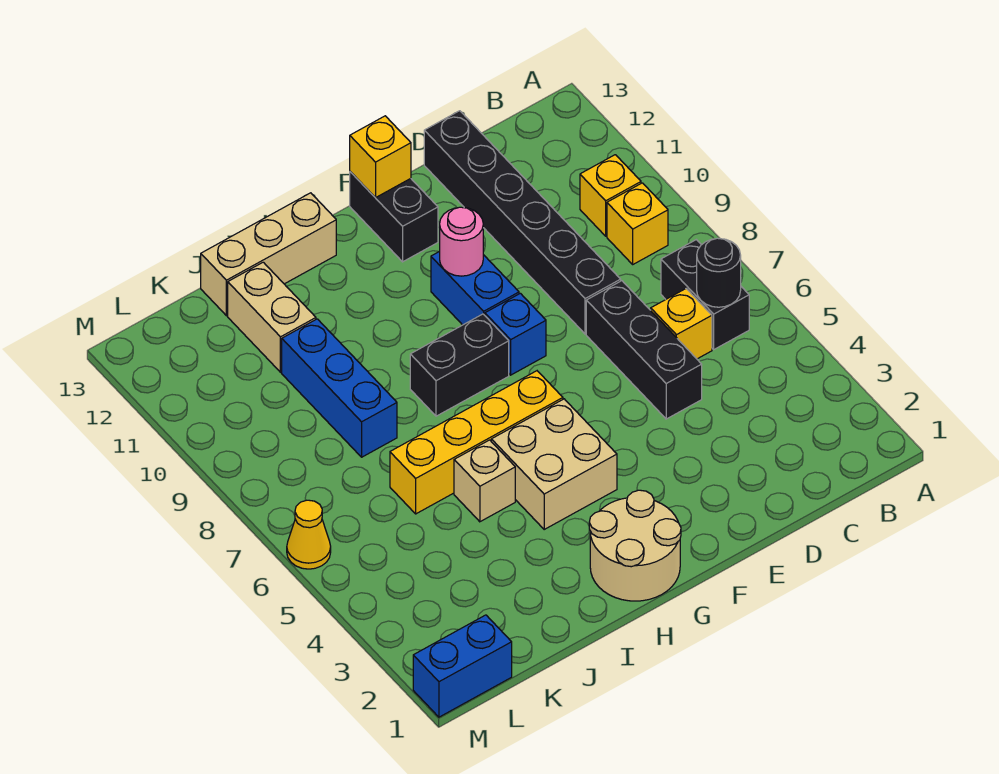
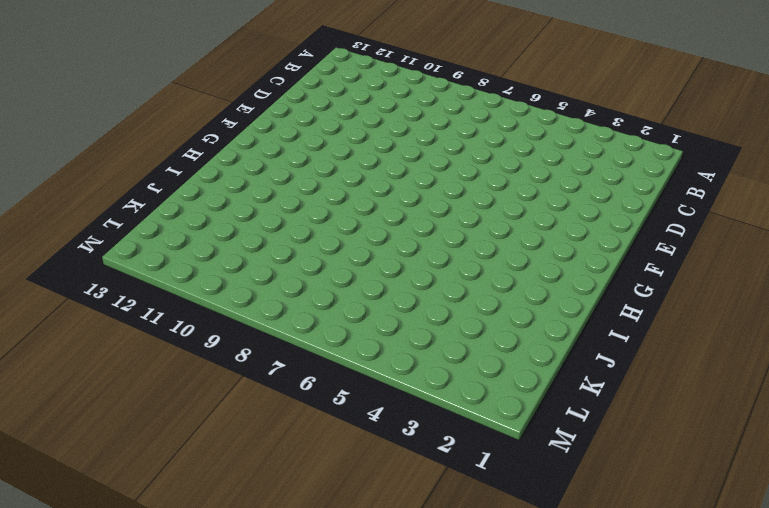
none -> black 1x2 brick [661,240,749,349]
none -> yellow 1x1 brick [607,183,668,264]
none -> yellow 1x1 brick [580,155,641,236]

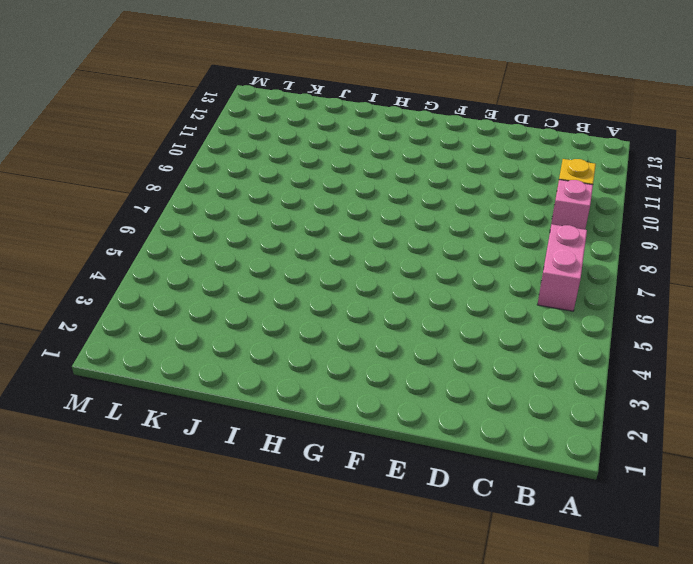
pink 1x2 brick [537,224,587,311] -> black 1x2 brick [661,240,749,349]
pink 1x1 brick [551,180,593,230] -> yellow 1x1 brick [607,183,668,264]
none -> yellow 1x1 brick [651,289,712,359]
none -> black 1x3 brick [586,281,702,419]
none -> black 1x6 brick [424,111,621,334]

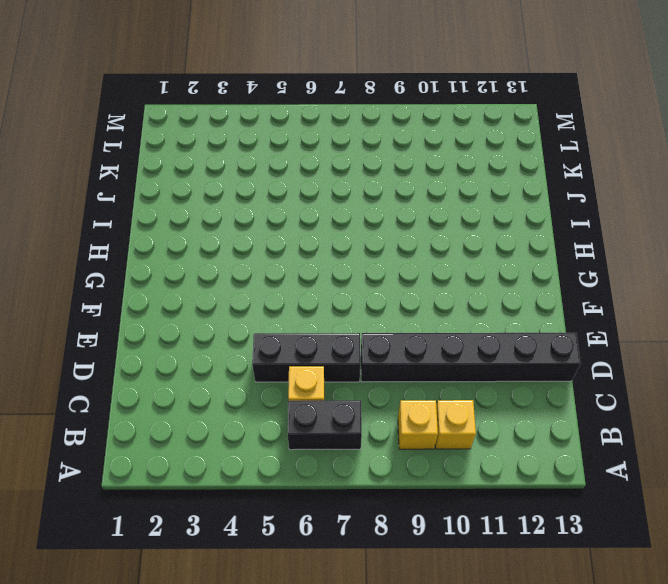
none -> blue 1x1 brick [485,293,546,375]
none -> blue 1x2 brick [431,251,519,325]
none -> black 1x2 brick [350,172,438,262]

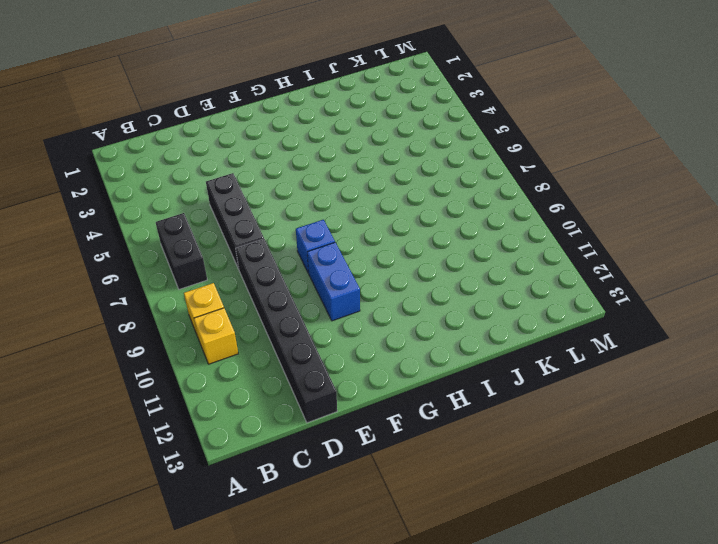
none -> yellow 1x1 brick [651,289,712,359]
none -> black 1x2 brick [350,172,438,262]
none -> tan 2x2 round brick [589,490,681,601]

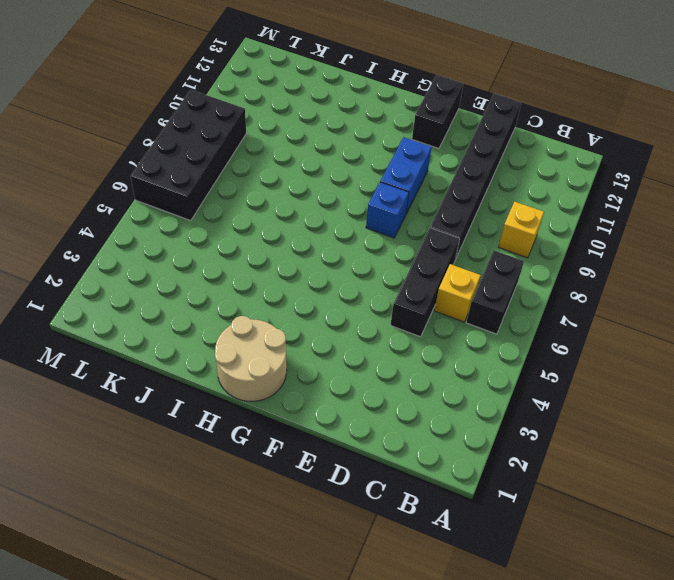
black 2x4 brick [131,90,246,221] -> yellow 1x1 cone [287,500,331,569]
none -> yellow 1x1 brick [580,155,641,236]
none -> tan 2x2 brick [491,399,617,529]
none -> yellow 1x4 brick [390,371,563,514]

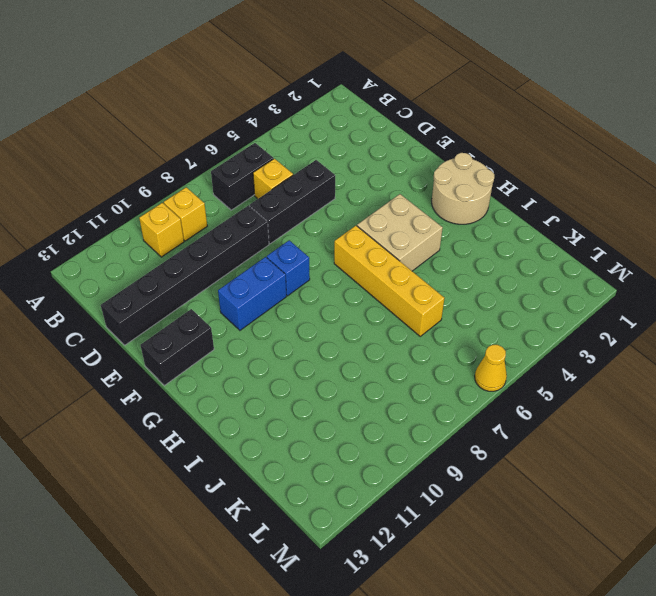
none -> black 1x2 brick [410,314,509,416]
none -> tan 1x3 brick [201,193,336,316]
none -> tan 1x1 brick [454,440,515,522]

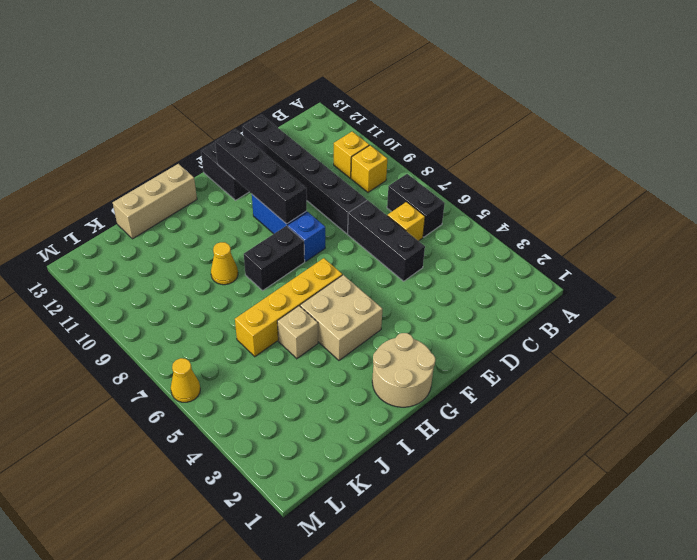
black 1x4 brick [215,129,307,224] -> pink 1x1 round brick [440,207,483,276]
yellow 1x1 cone [211,242,238,285] -> none
none -> blue 1x3 brick [282,319,397,457]
none -> tan 1x2 brick [228,262,316,372]
none -> blue 1x2 brick [413,615,512,717]

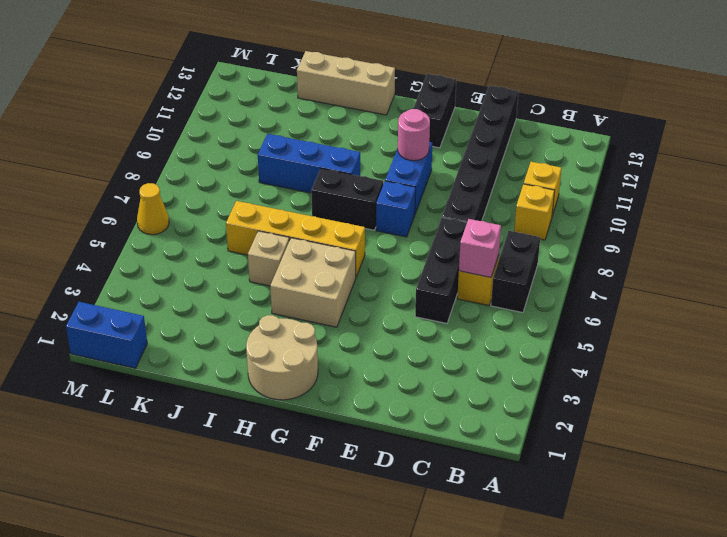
pink 1x1 brick [459,219,501,277] -> none
blue 1x3 brick [258,134,360,193] -> blue 1x3 brick turned to [282,319,397,457]
none -> tan 1x2 brick [228,262,316,372]
none -> black 1x1 round brick [697,238,741,307]
none -> yellow 1x1 brick [350,116,411,198]

